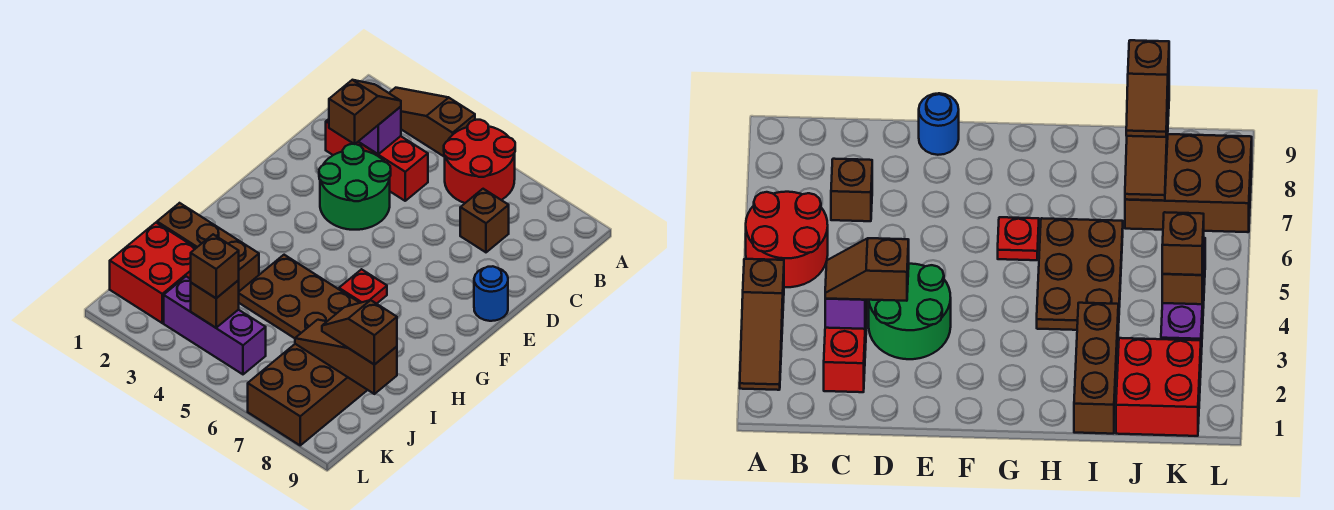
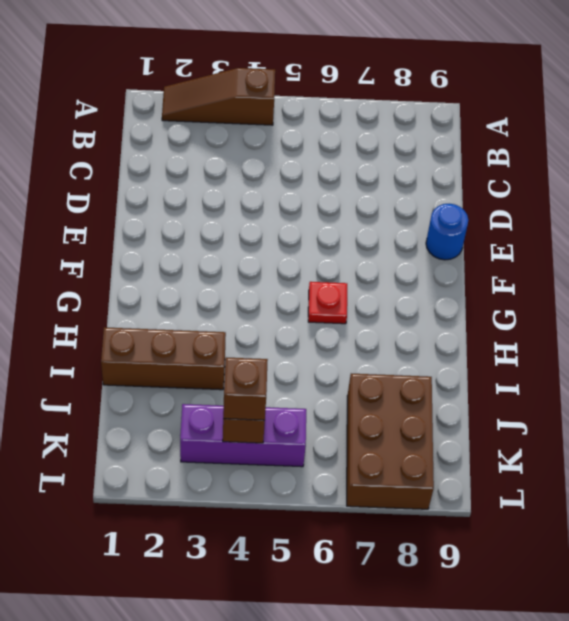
none -> red 2x2 round brick [444,120,515,203]
none -> red 1x3 brick [326,119,428,201]
none -> brown 1x1 brick [460,189,509,252]

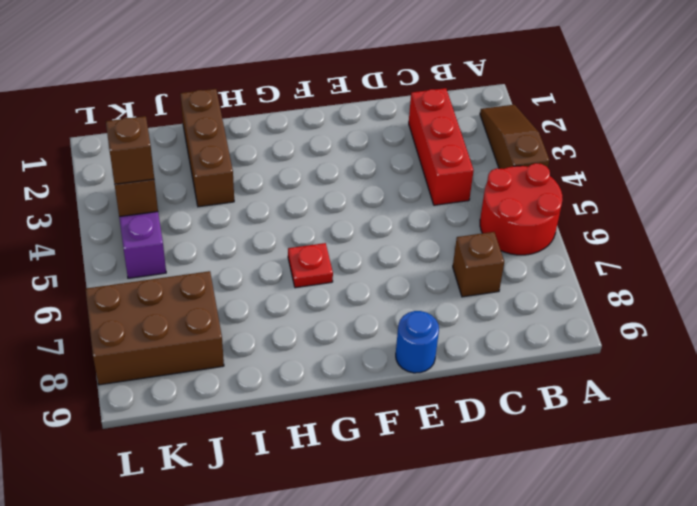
none -> green 2x2 round brick [319,144,391,230]
none -> brown 2x3 plate [239,255,359,338]
none -> red 2x2 brick [110,223,196,323]

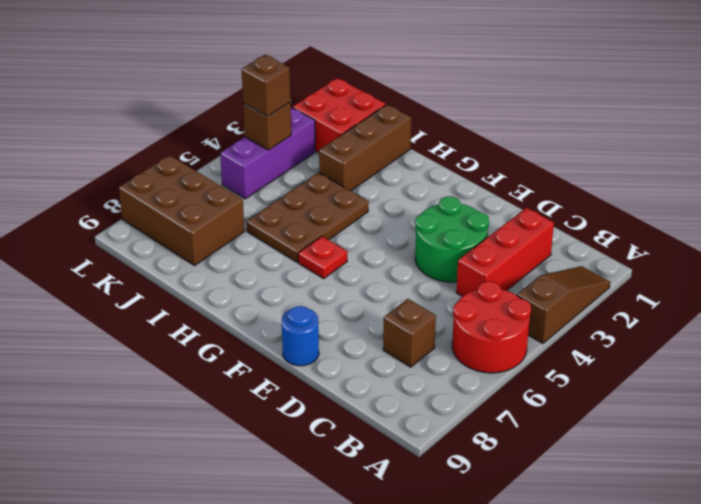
none -> purple 1x1 brick [358,107,401,154]
none -> brown 1x3 slope [295,320,397,394]
none -> brown 1x2 slope [329,80,401,144]

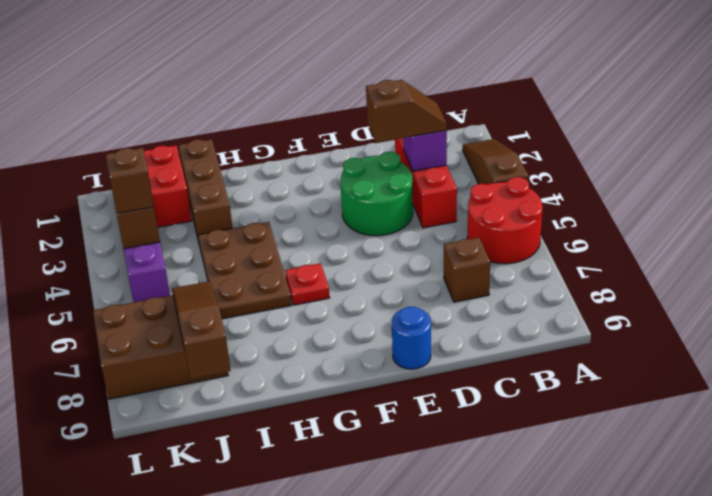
none -> brown 1x2 slope [322,300,397,365]

